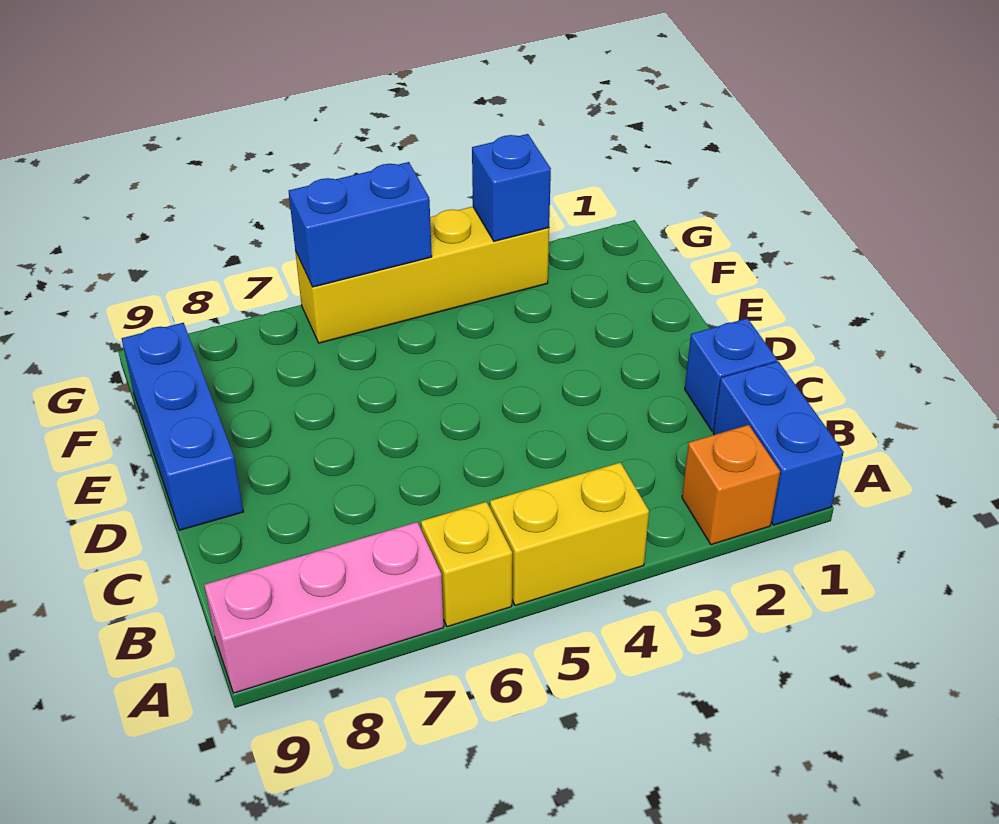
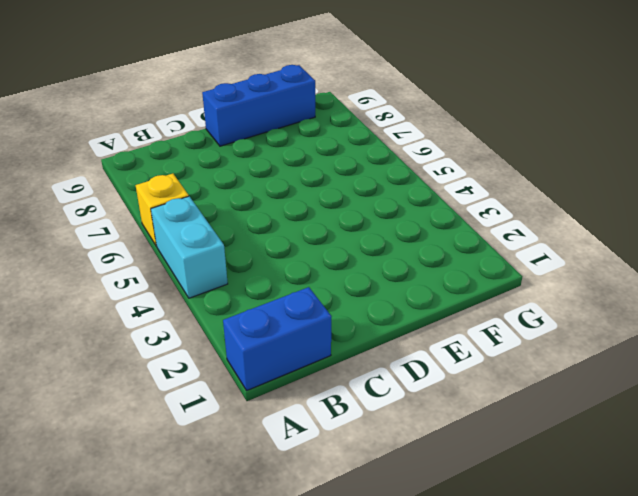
cyan 1x2 brick [151,196,228,298] -> yellow 1x2 brick [490,462,649,606]
none -> orange 1x1 brick [682,425,780,545]
none -> pink 1x3 brick [204,522,444,693]

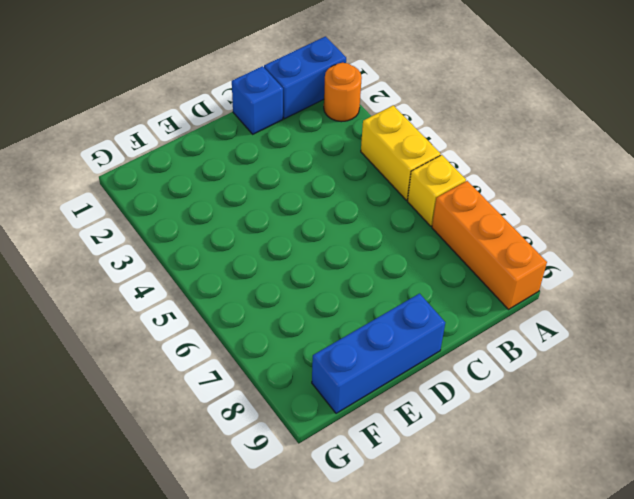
orange 1x1 round brick [324,63,362,122] -> orange 1x1 brick [682,425,780,545]
orange 1x3 brick [432,181,547,309] -> pink 1x3 brick [204,522,444,693]
none -> yellow 1x4 brick [295,207,549,343]
none -> blue 1x1 brick [472,134,551,241]

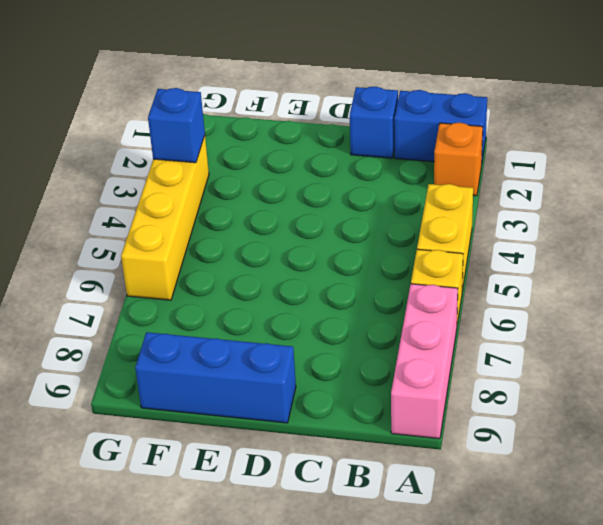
none -> blue 1x2 brick [289,162,432,287]

